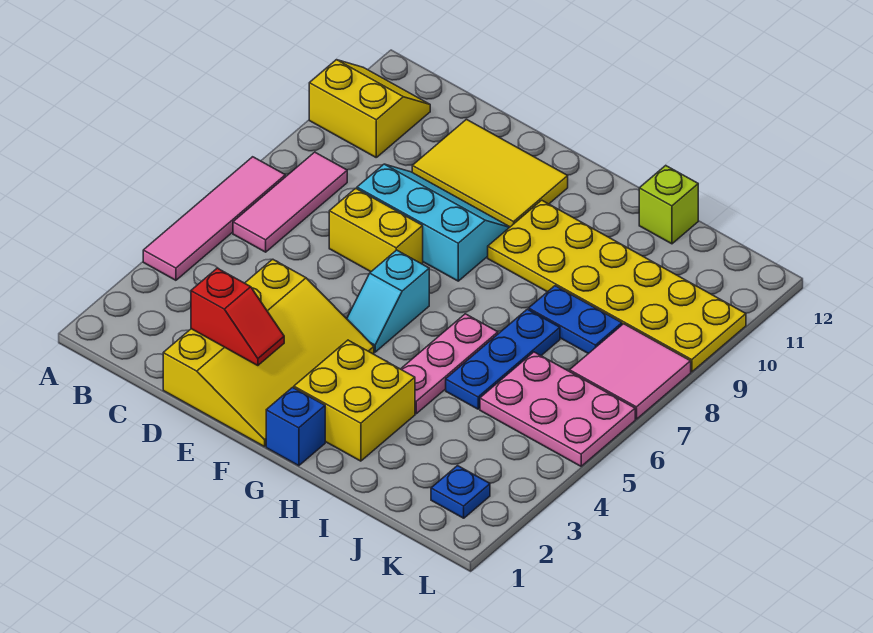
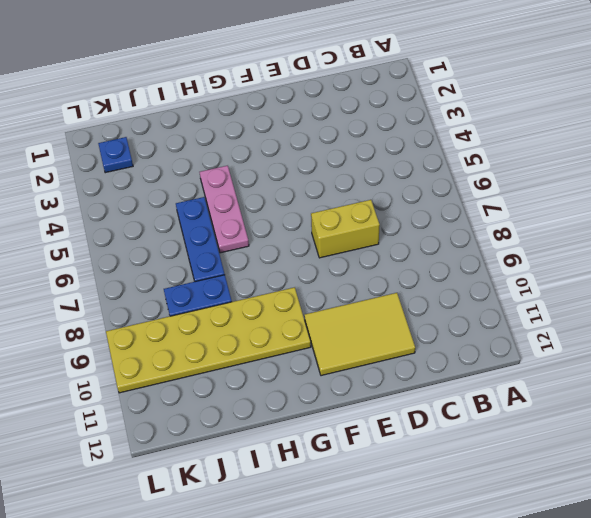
none -> pink 1x4 tile [143,157,285,280]
none -> yellow 2x2 slope [309,60,430,157]
none -> pink 1x3 tile [233,152,347,252]

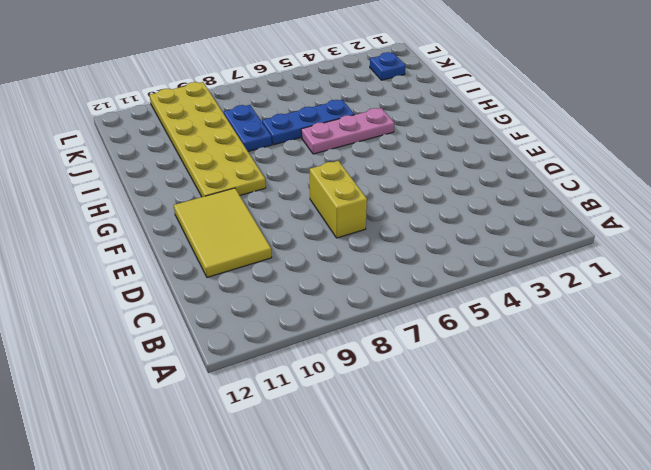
none -> pink 1x4 tile [143,157,285,280]
none -> yellow 2x2 slope [309,60,430,157]
none -> pink 1x3 tile [233,152,347,252]

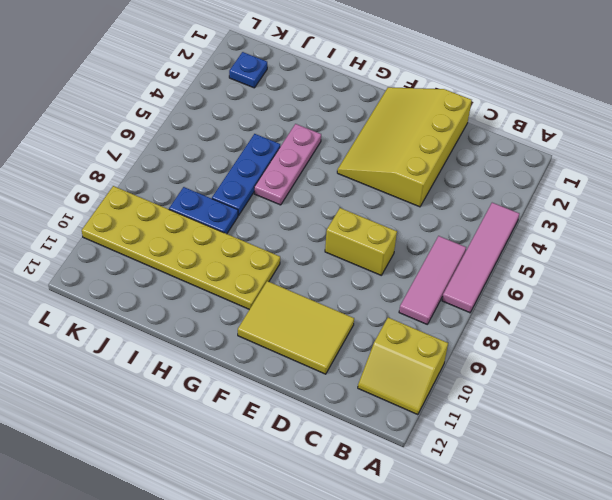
none -> cyan 2x3 slope [357,164,510,281]
none -> cyan 1x2 slope [347,250,429,352]
none -> blue 1x1 brick [266,387,325,466]

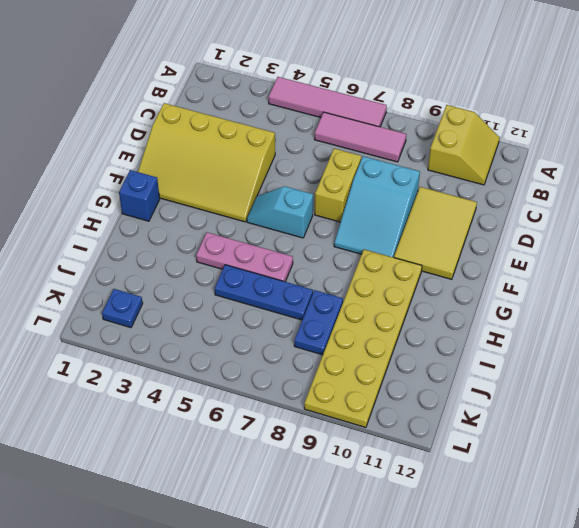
cyan 2x3 slope [334,156,420,258] -> cyan 2x3 slope turned to [357,164,510,281]
none -> yellow 2x2 brick [294,340,415,461]
none -> lime 1x1 brick [639,166,698,244]
none -> pink 2x3 plate [480,352,635,466]

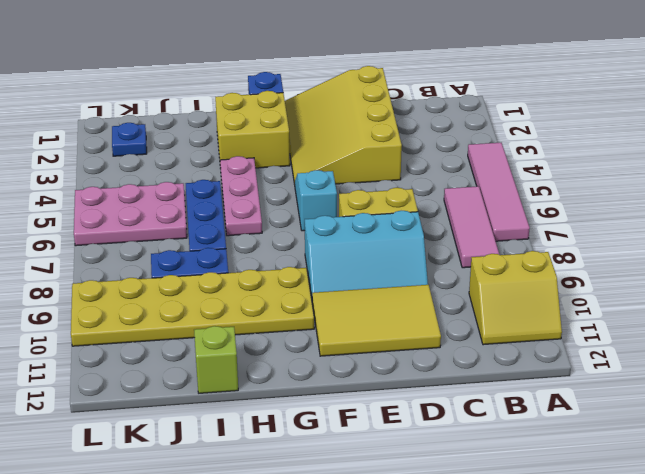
none -> pink 2x2 tile [570,324,691,419]
none -> red 1x2 slope [191,268,284,366]

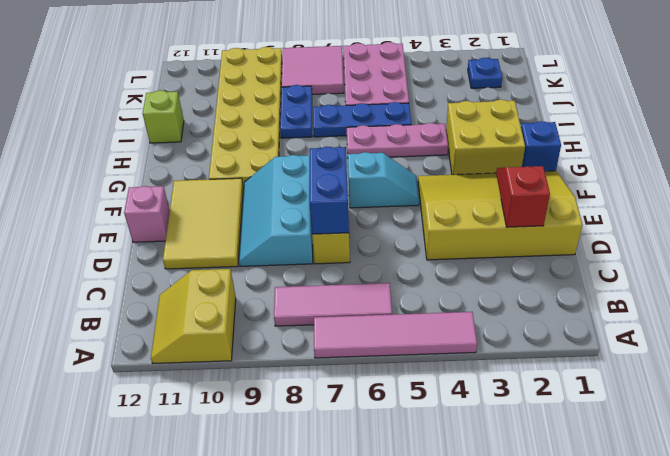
blue 1x2 brick [310,147,349,234] -> none
pink 1x1 brick [124,186,170,242] -> none

